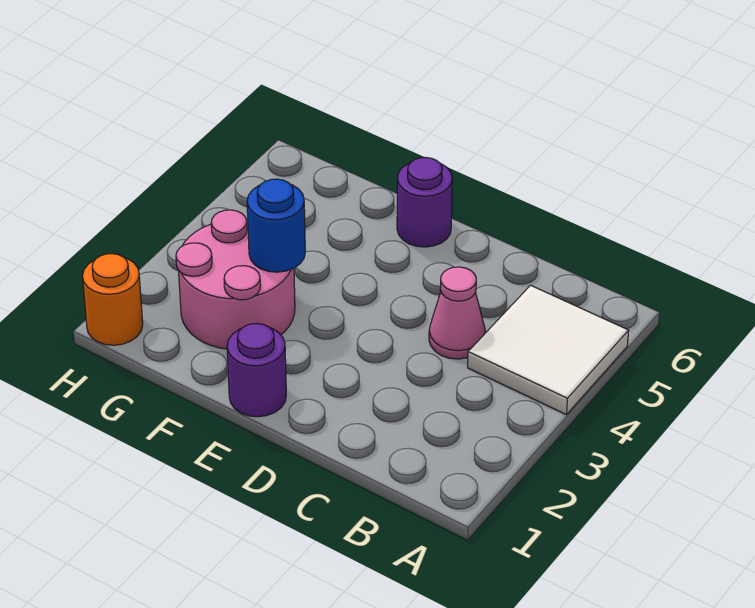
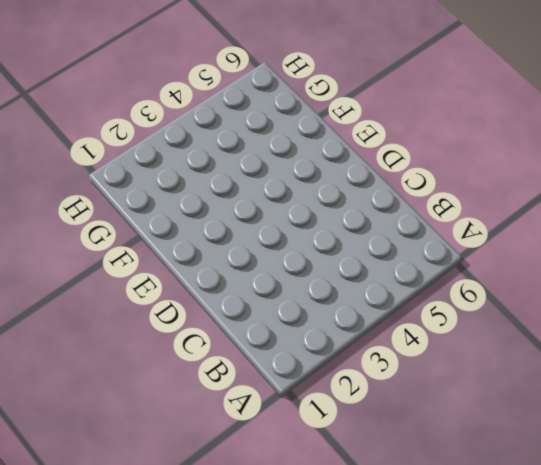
none -> white 2x2 tile [468,285,629,415]
none -> pink 1x1 cone [429,267,485,359]

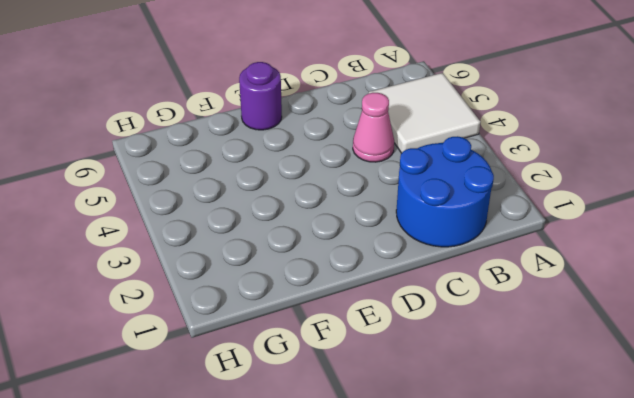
blue 2x2 round brick [396,136,494,247] -> none
none -> purple 1x1 round brick [227,323,286,417]
none -> pink 2x2 round brick [176,210,295,349]

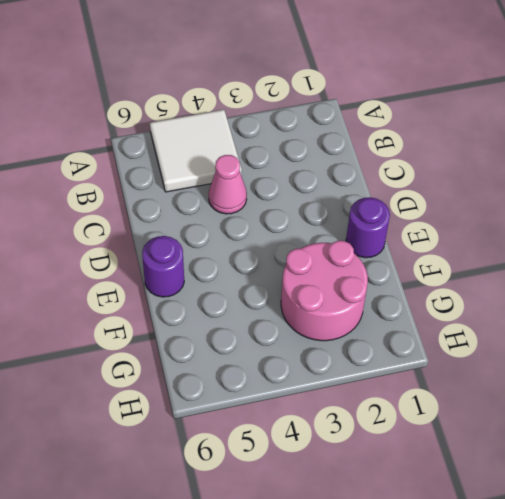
none -> orange 1x1 round brick [82,254,143,345]
none -> blue 1x1 round brick [247,179,305,272]

